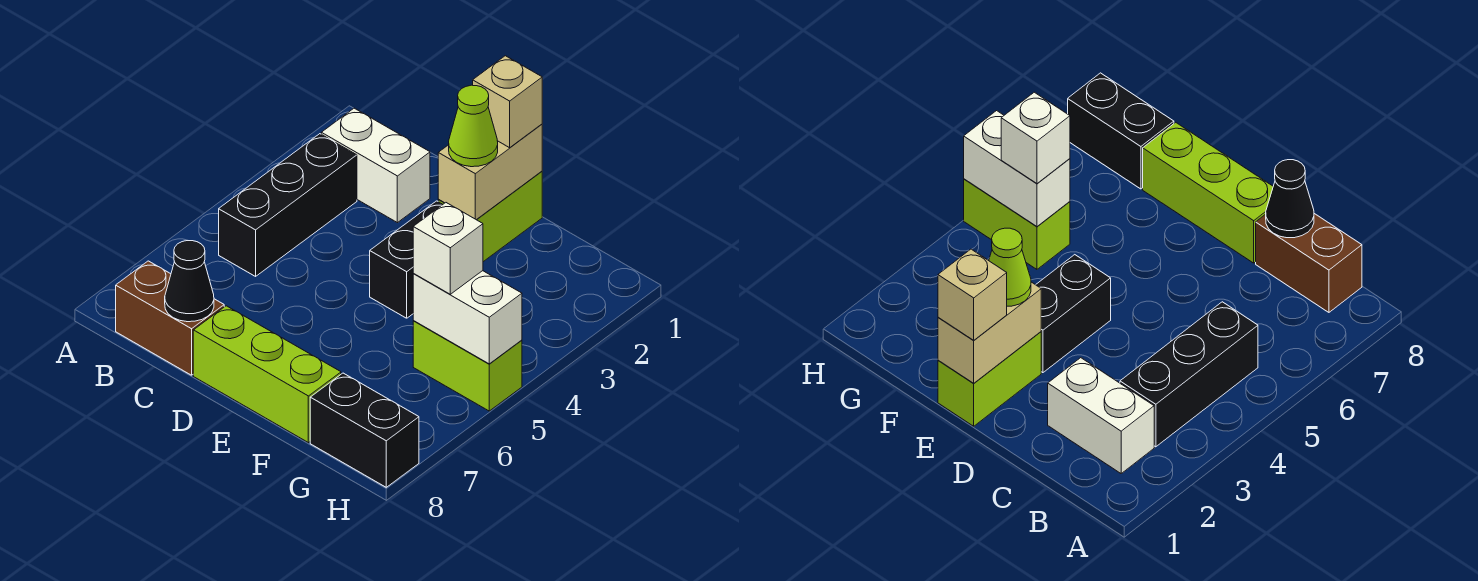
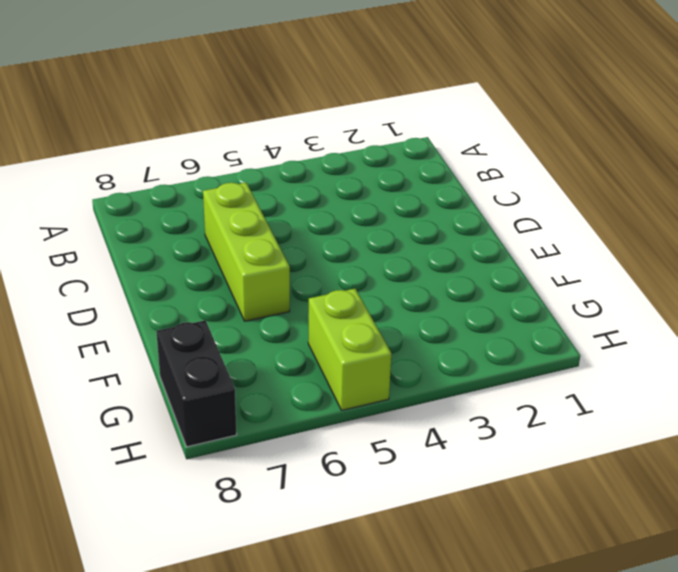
lime 1x3 brick [203,183,290,321] -> lime 1x3 brick moved to [193,306,341,443]
none -> white 1x2 brick [321,108,430,223]
none -> black 1x3 brick [219,134,357,276]
none -> brown 1x2 brick [116,261,224,375]

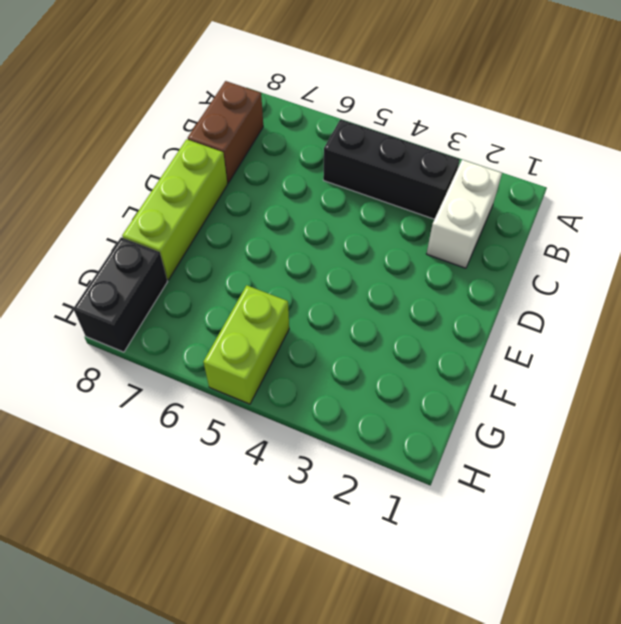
none -> lime 1x2 brick [438,171,542,262]
none -> black 1x2 brick [370,201,443,318]
none -> black 1x1 cone [165,241,214,322]

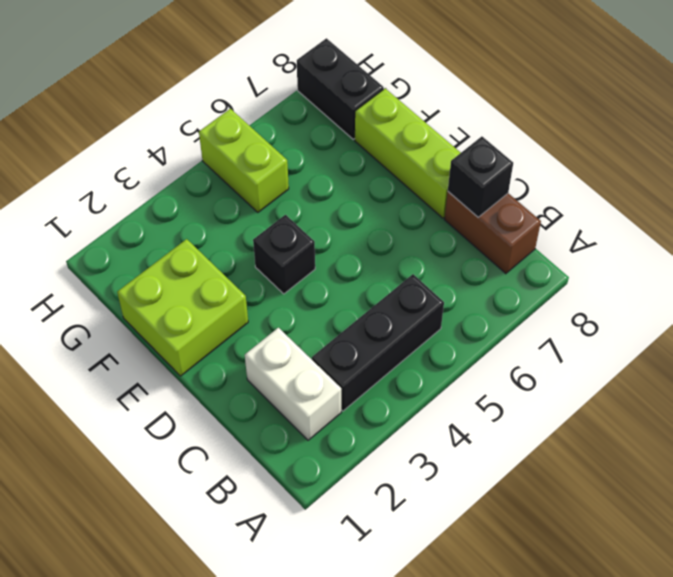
black 1x1 brick [448,136,513,217] -> black 1x1 cone [165,241,214,322]
lime 2x2 brick [117,239,248,376] -> lime 1x2 brick [438,171,542,262]
black 1x1 brick [253,215,315,294] -> black 1x2 brick [370,201,443,318]
none -> tan 1x2 brick [438,124,542,220]
none -> white 1x2 brick [413,271,522,364]
none -> tan 1x1 brick [473,56,542,148]

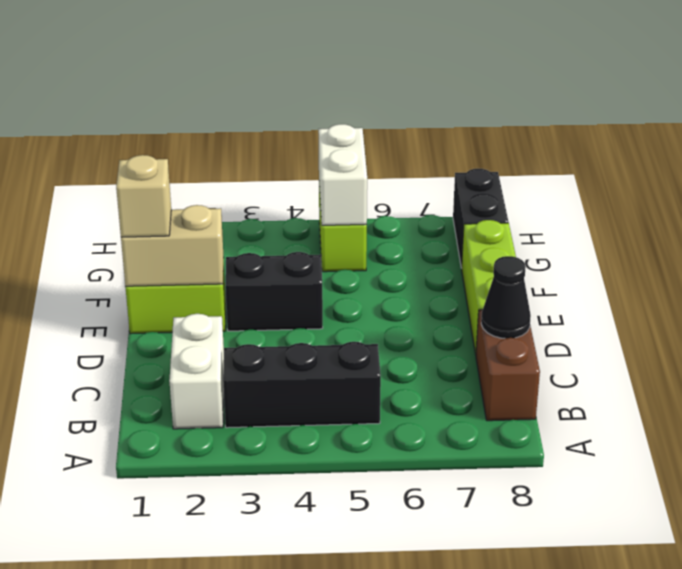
none -> lime 1x1 cone [449,85,498,167]
none -> white 1x1 brick [413,203,483,294]

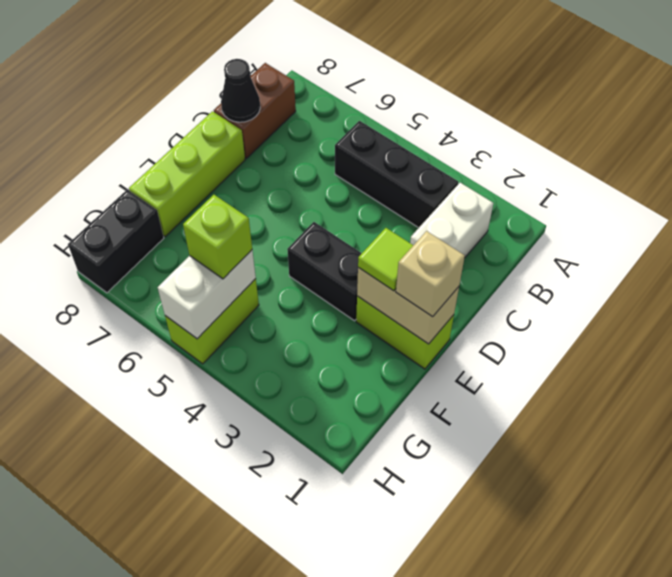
lime 1x1 tile [358,228,413,291] -> lime 1x1 cone [449,85,498,167]
lime 1x1 brick [183,195,252,279] -> white 1x1 brick [413,203,483,294]

